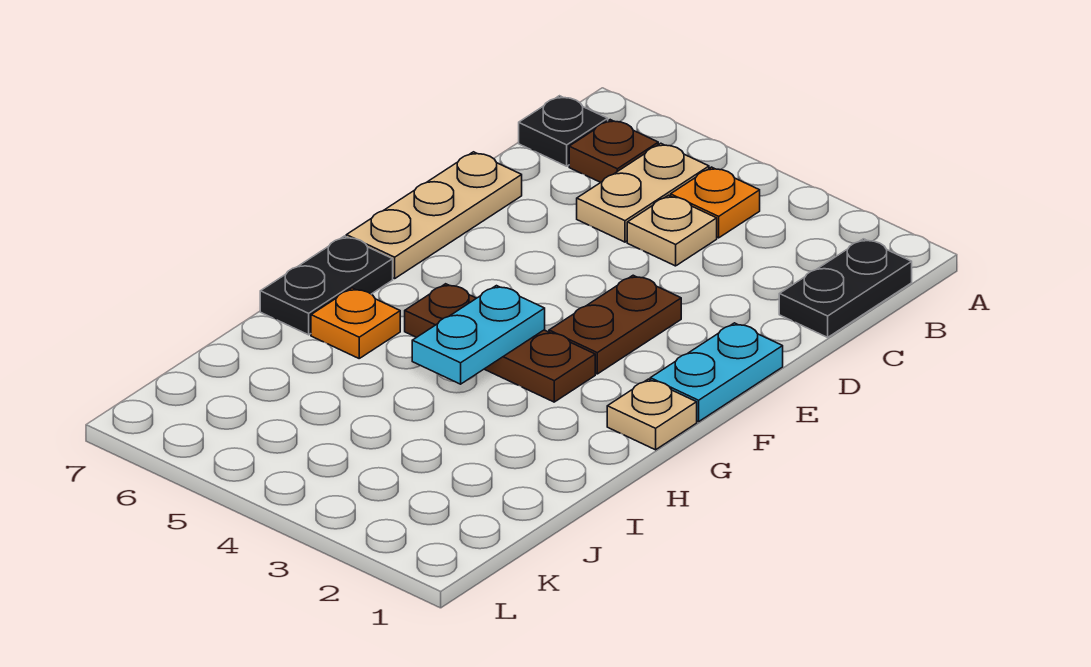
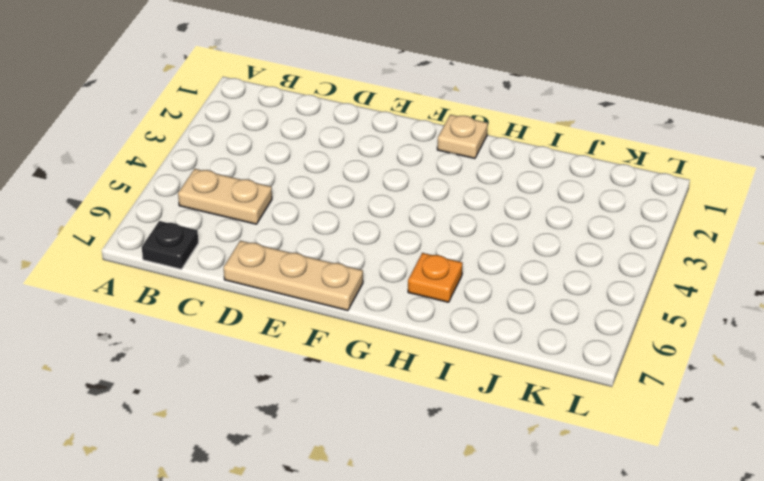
none -> black 1x2 plate [779,239,912,337]
none -> orange 1x1 plate [671,167,760,238]
none -> brown 1x1 plate [569,120,658,182]

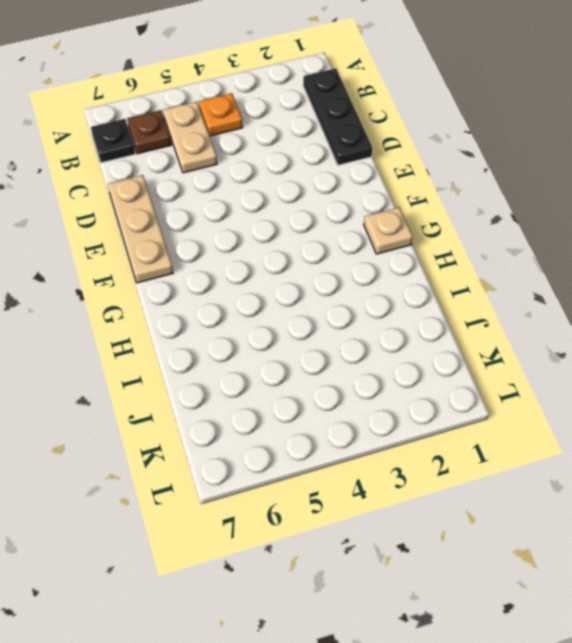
black 1x3 plate [303,68,372,165] -> black 1x2 plate [779,239,912,337]
none -> tan 1x1 plate [627,195,717,266]
none -> cyan 1x2 plate [650,323,783,422]
none -> brown 1x2 plate [549,275,681,374]

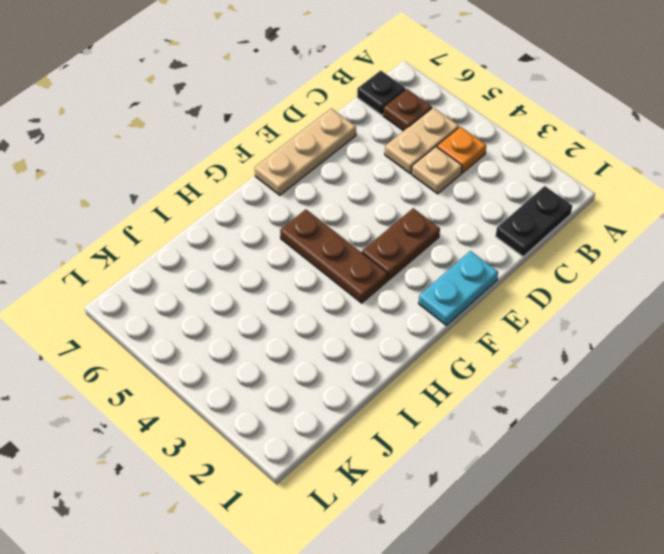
none -> tan 1x1 plate [607,379,697,450]
none -> black 1x2 plate [260,236,393,335]
none -> orange 1x1 plate [311,288,400,358]

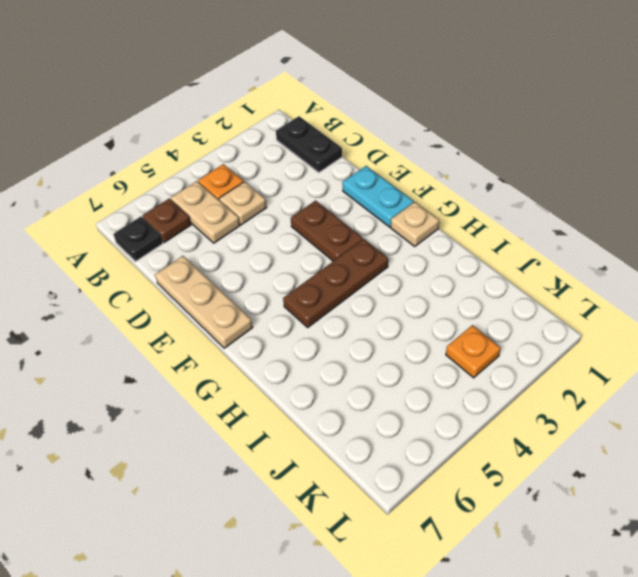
orange 1x1 plate [446,325,501,378] -> orange 1x1 plate moved to [311,288,400,358]
none -> black 1x2 plate [260,236,393,335]
none -> cyan 1x2 plate [412,286,545,384]

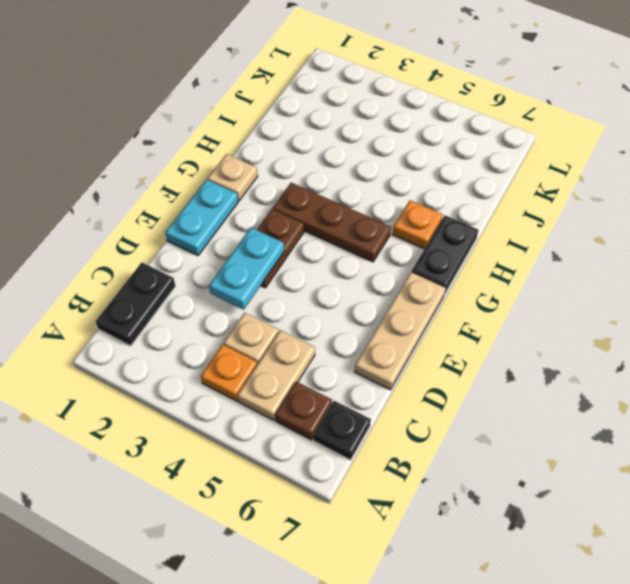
cyan 1x2 plate [209,228,284,310] -> cyan 1x2 plate moved to [412,286,545,384]

